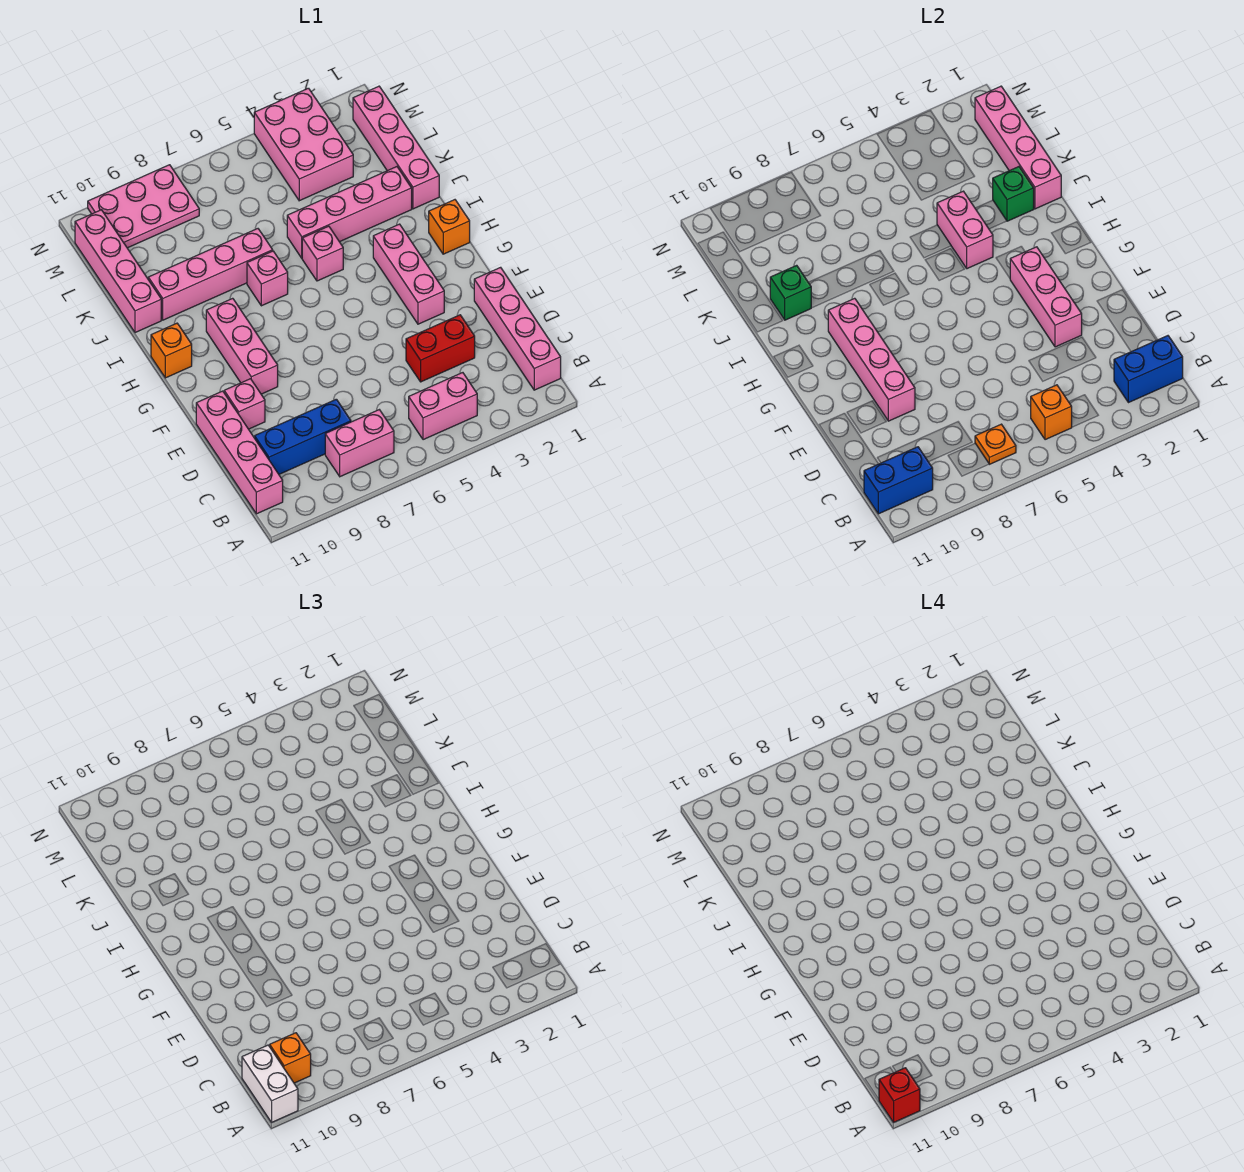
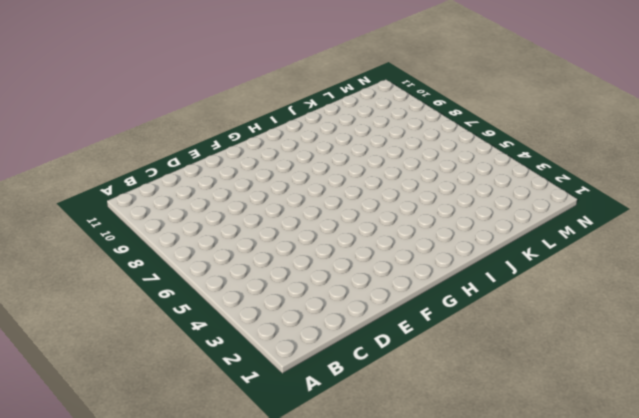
none -> pink 1x4 brick [474,267,561,390]
none -> pink 1x2 brick [409,373,477,440]
none -> pink 1x2 brick [325,410,394,477]
none -> pink 1x4 brick [196,391,283,514]

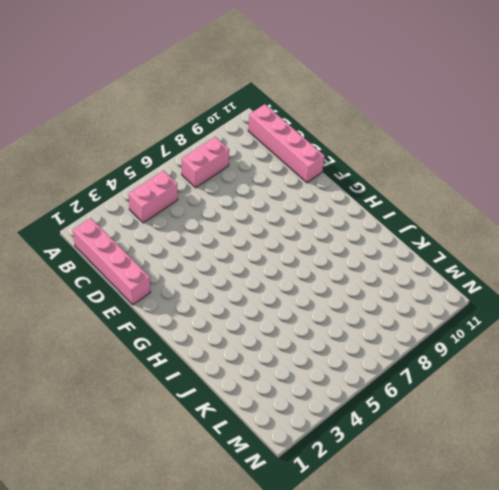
none -> blue 1x3 brick [255,399,351,474]
none -> red 1x2 brick [406,315,475,382]
none -> pink 1x1 brick [224,379,265,429]
none -> pink 1x3 brick [373,224,444,324]

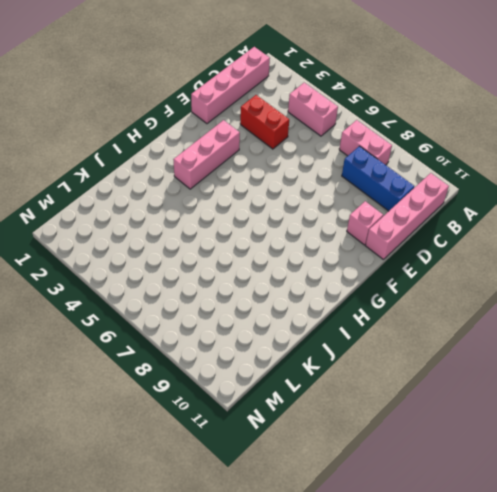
none -> pink 1x3 brick [206,298,278,394]
none -> orange 1x1 brick [429,200,470,254]
none -> orange 1x1 brick [151,323,192,378]
none -> pink 1x1 brick [302,226,343,281]

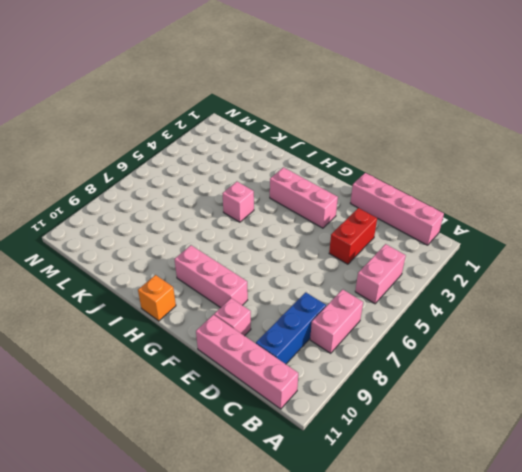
none -> orange 1x1 brick [429,200,470,254]
none -> pink 1x1 brick [247,251,288,306]
none -> pink 1x4 brick [353,86,439,209]
none -> pink 1x4 brick [287,167,412,258]

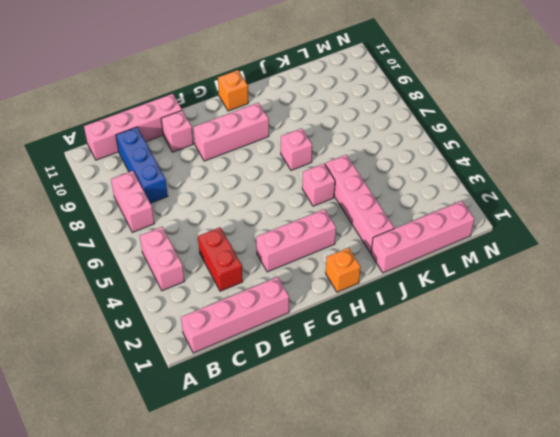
none -> pink 1x4 brick [148,229,273,320]
none -> pink 1x4 brick [75,210,161,333]
none -> pink 2x3 brick [254,88,353,201]
none -> pink 2x3 plate [88,165,199,248]

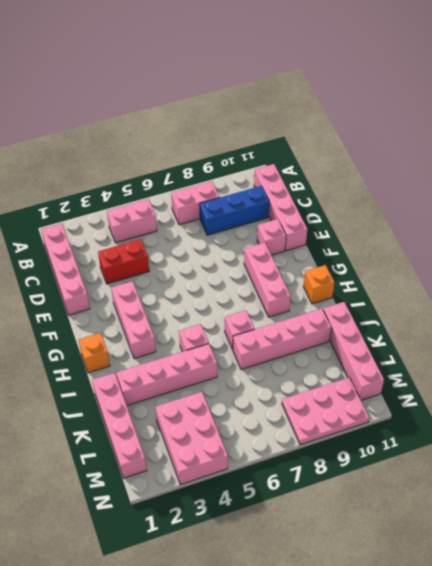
none -> blue 1x2 brick [1114,336,1183,403]
none -> orange 1x1 brick [1031,385,1072,440]
none -> orange 1x1 plate [975,424,1016,464]
none -> blue 1x2 brick [864,447,933,514]

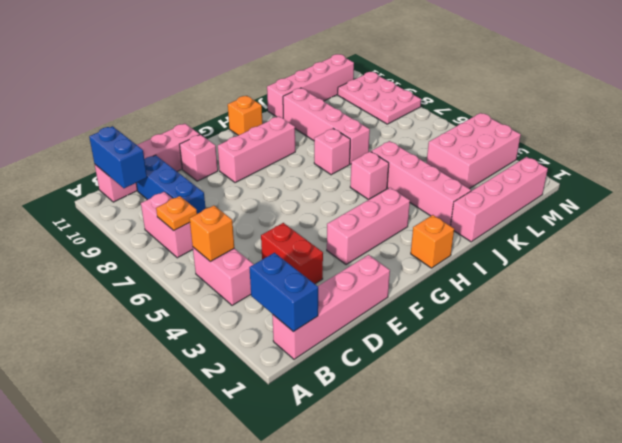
none -> pink 1x3 brick [1010,247,1082,347]
none -> pink 1x4 brick [828,298,915,421]
none -> pink 1x2 brick [937,191,993,269]
none -> pink 1x4 brick [975,86,1061,209]

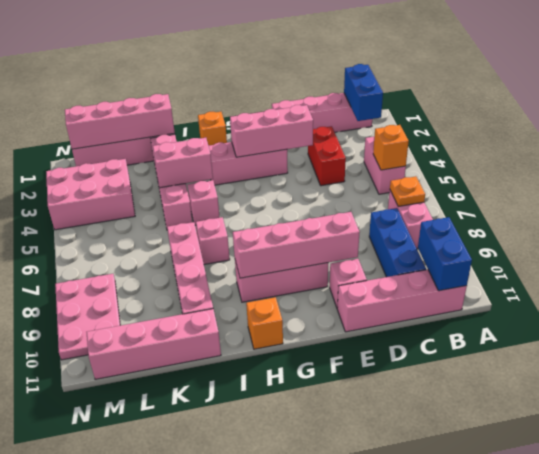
none -> green 1x1 brick [993,167,1034,221]
none -> green 1x1 brick [770,265,811,320]
none -> white 1x2 brick [242,1045,298,1122]
none -> orange 1x1 brick [270,1033,311,1083]

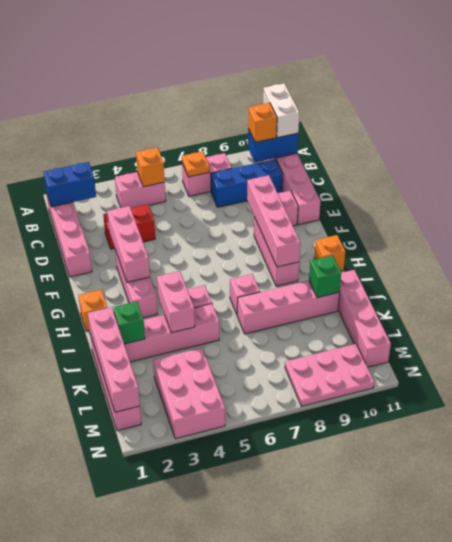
none -> red 1x1 brick [879,1068,920,1122]

